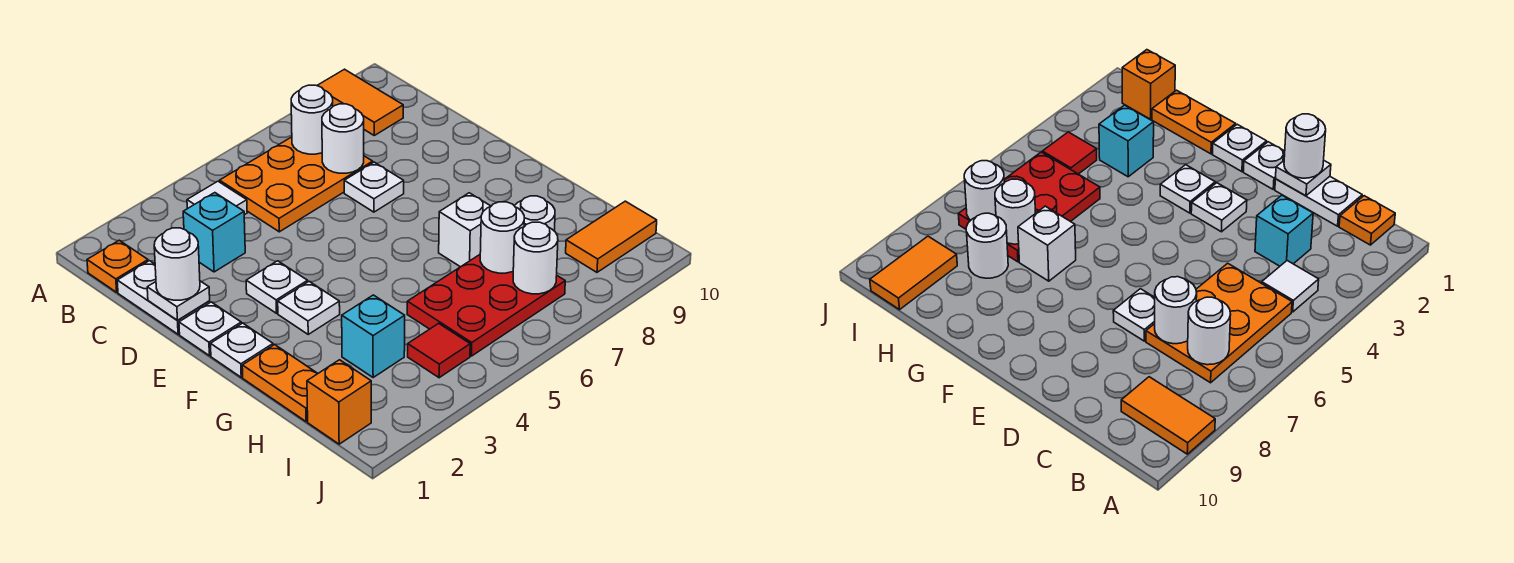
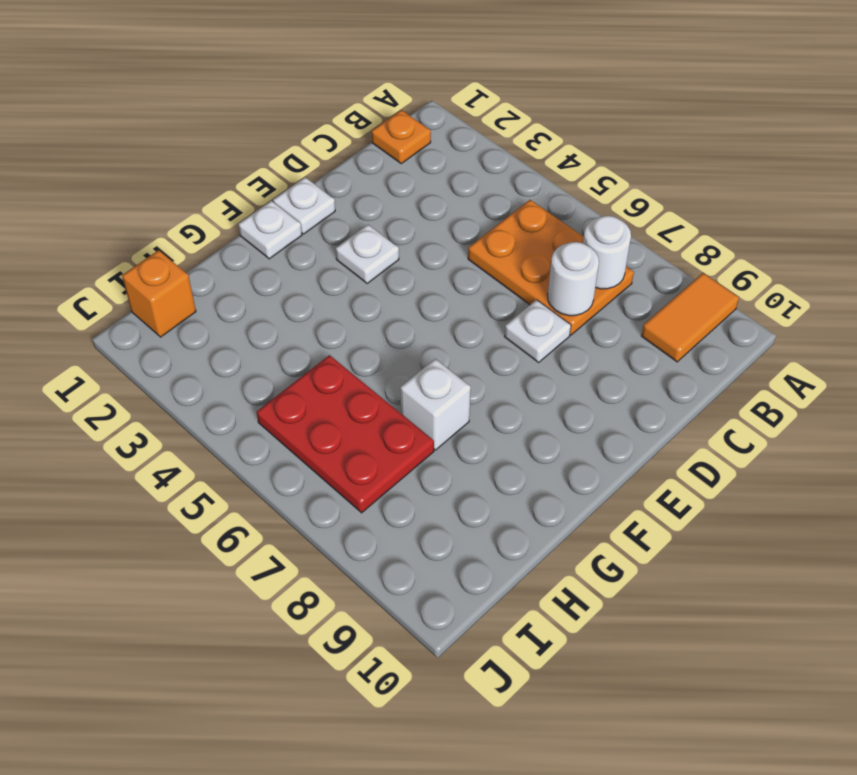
none -> white 1x1 tile [187,181,247,215]
none -> white 1x2 plate [117,261,210,334]
none -> cyan 1x1 brick [183,193,245,272]

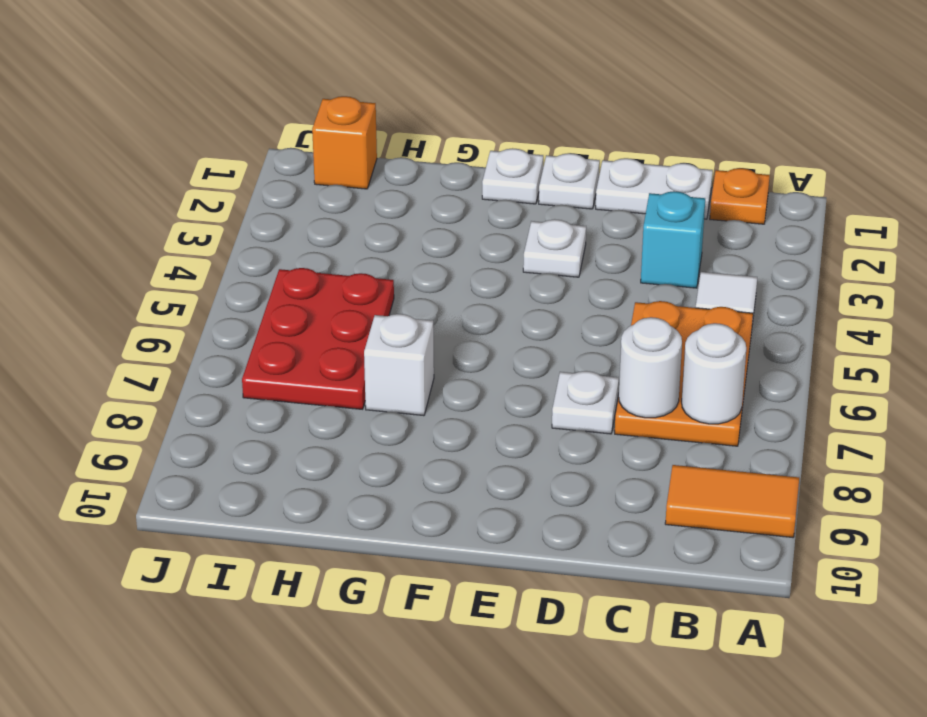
none -> white 1x1 plate [278,282,340,334]
none -> orange 1x2 plate [242,345,318,422]
none -> cyan 1x1 brick [342,295,405,377]

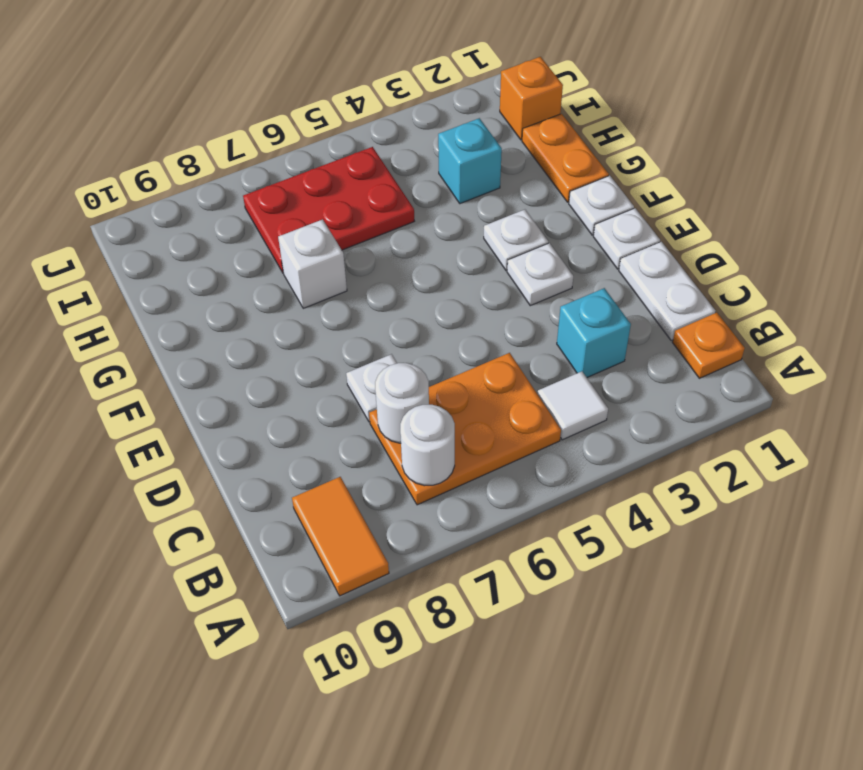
none -> white 1x1 round brick [514,196,555,231]
none -> red 1x1 tile [408,323,470,378]
none -> orange 1x2 tile [566,201,657,272]

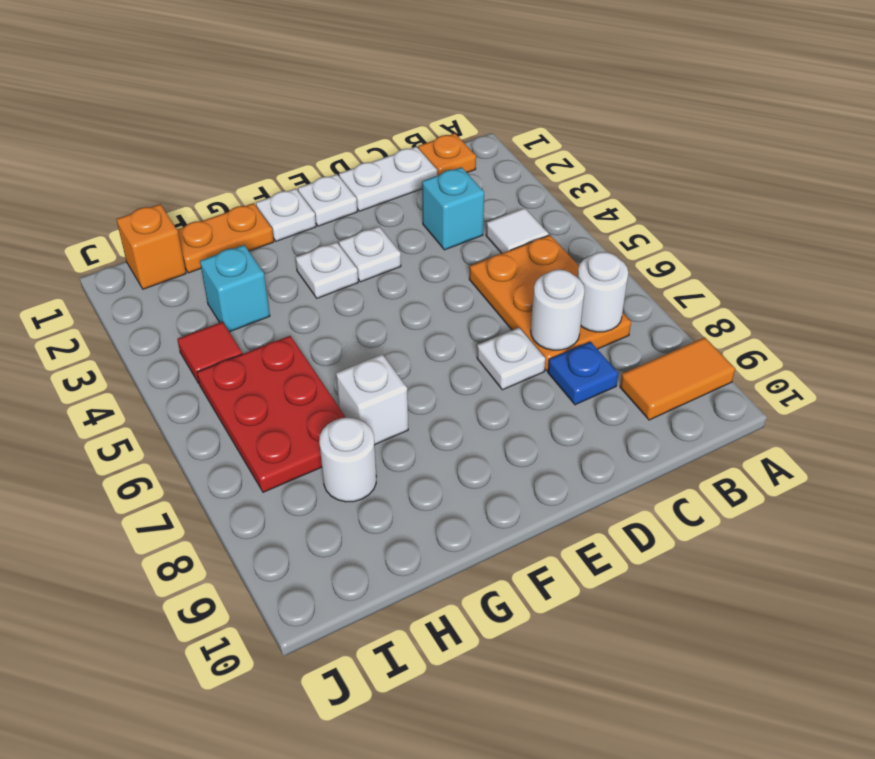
blue 1x1 plate [548,342,618,405] -> none
none -> orange 1x2 tile [566,201,657,272]
none -> white 1x1 plate [147,281,210,320]
none -> white 1x1 round brick [480,202,524,273]

